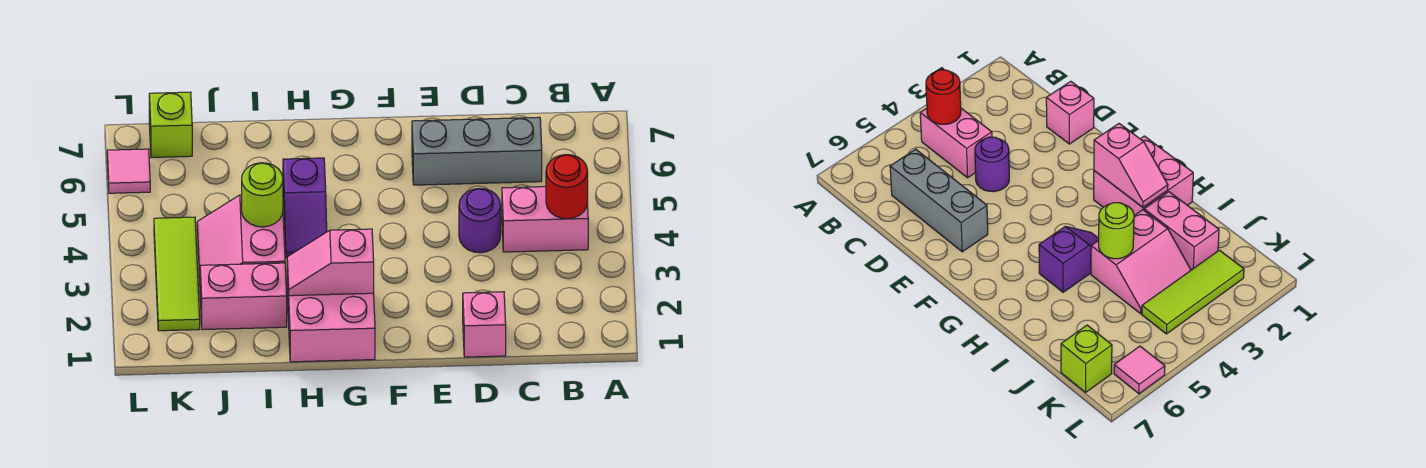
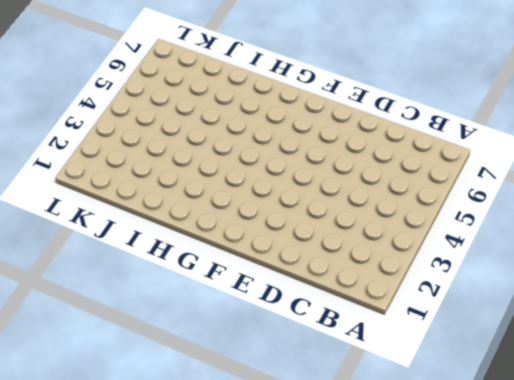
none -> pink 1x2 brick [502,187,588,252]
none -> grey 1x3 brick [412,117,542,185]
none -> pink 1x1 brick [463,292,506,357]

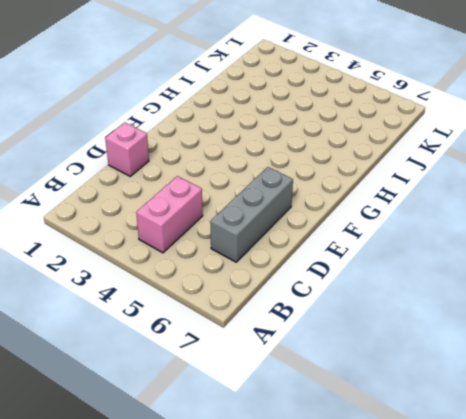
none -> purple 1x1 round brick [459,188,501,253]
none -> pink 2x2 brick [287,268,375,362]
none -> purple 1x2 slope [283,158,327,258]

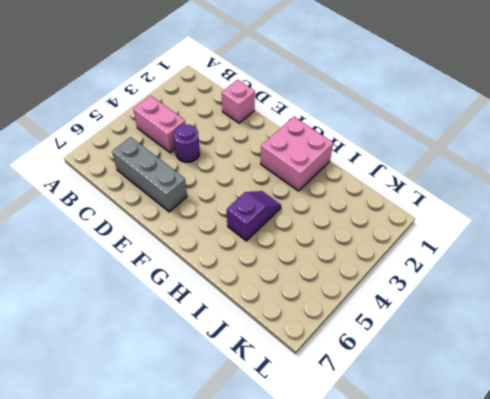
none -> pink 1x2 brick [200,263,287,330]
none -> pink 2x2 slope [197,195,285,277]
none -> lime 1x3 tile [154,217,200,331]

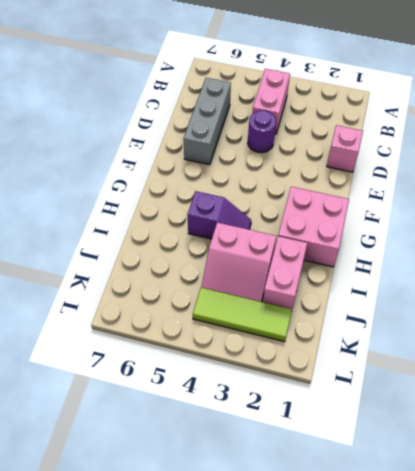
none -> lime 1x1 brick [149,92,192,158]
none -> pink 1x1 tile [107,149,150,193]
none -> red 1x1 round brick [546,155,588,219]

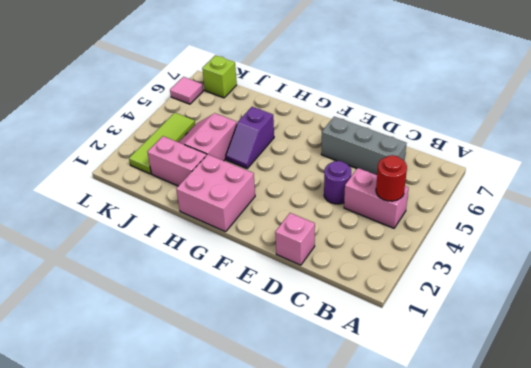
none -> pink 1x2 slope [287,229,374,296]
none -> lime 1x1 round brick [242,163,283,227]

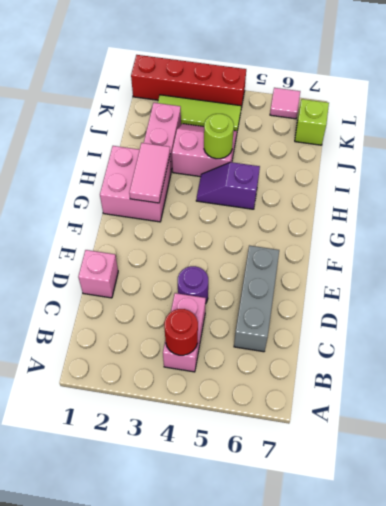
pink 1x2 tile [129,143,170,203] -> pink 1x2 slope [287,229,374,296]
red 1x4 brick [131,55,246,108] -> none

